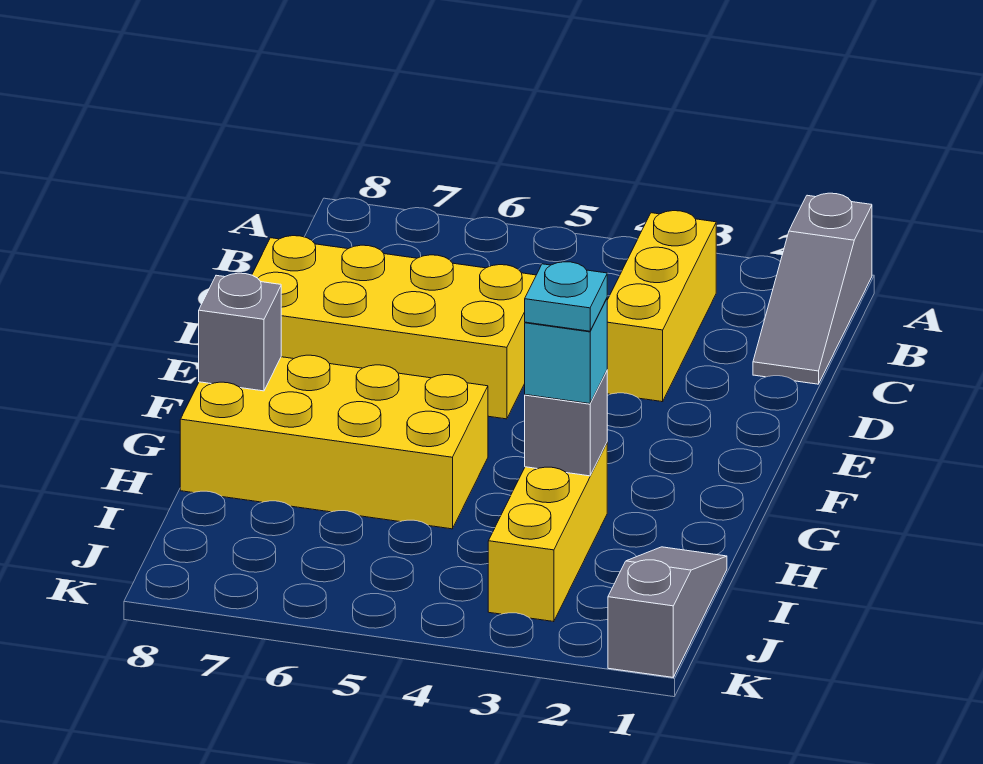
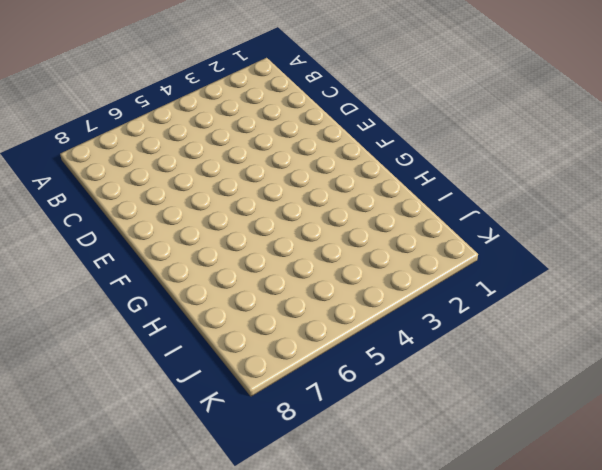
none -> grey 1x3 slope [753,193,872,384]
none -> yellow 1x3 brick [607,211,716,402]

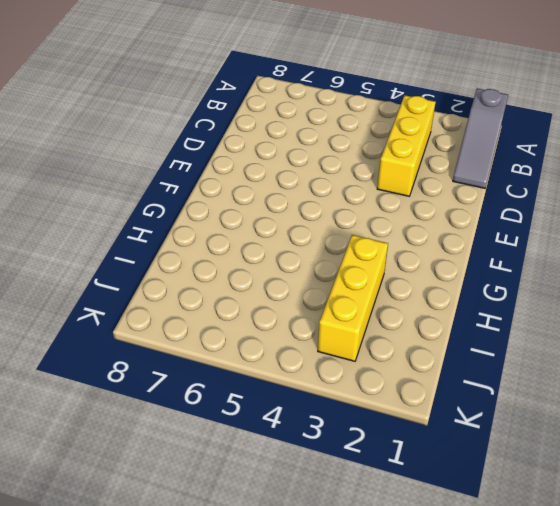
none -> yellow 2x4 brick [252,236,536,419]
none -> yellow 2x4 brick [180,355,488,529]

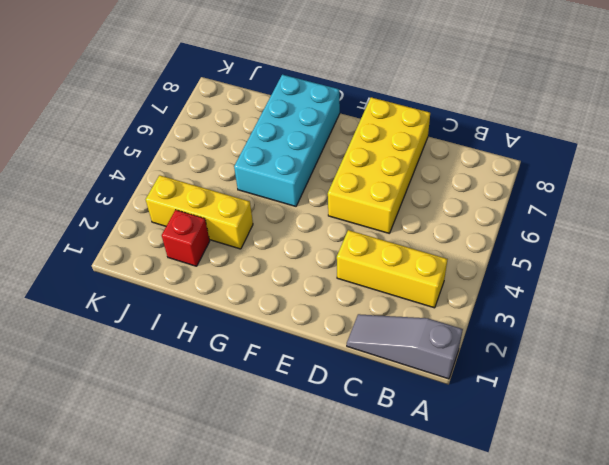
cyan 2x4 brick [234,75,340,206] -> yellow 2x4 brick [180,355,488,529]
red 1x1 brick [162,210,210,266] -> none
none -> grey 1x3 slope [608,547,727,677]
none -> grey 1x1 brick [199,273,281,391]

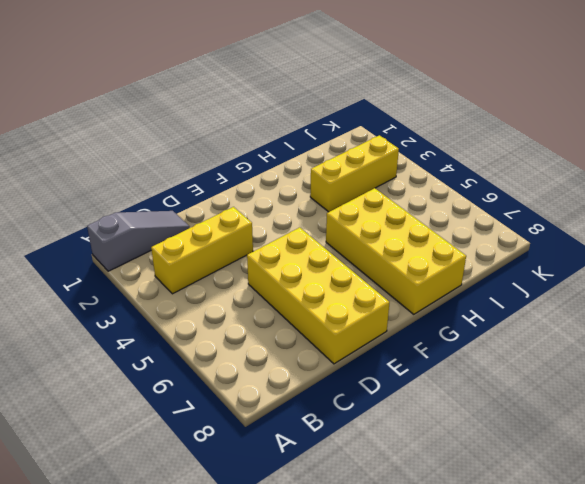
none -> grey 1x3 slope [608,547,727,677]
none -> grey 1x1 brick [199,273,281,391]

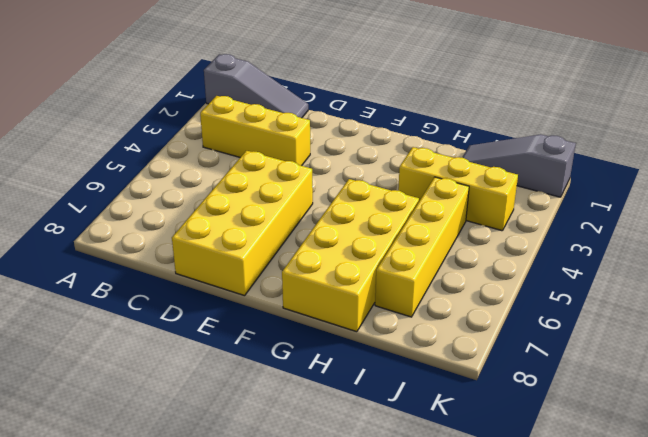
yellow 1x4 brick [375,177,469,317] -> none
none -> grey 1x1 brick [199,273,281,391]
none -> grey 1x1 brick [525,371,607,476]

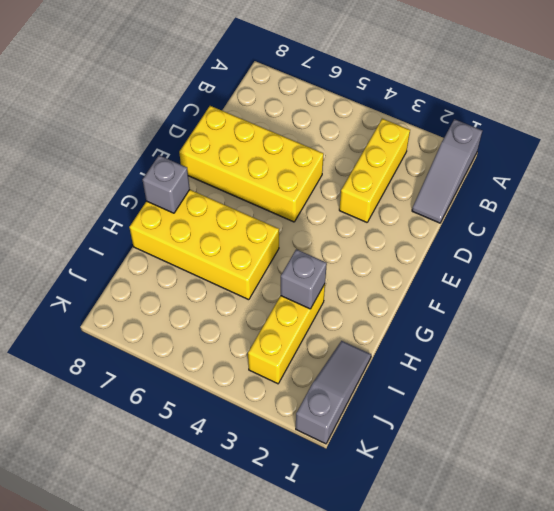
none -> cyan 1x1 brick [525,298,607,404]
none -> cyan 1x1 plate [525,262,607,331]

